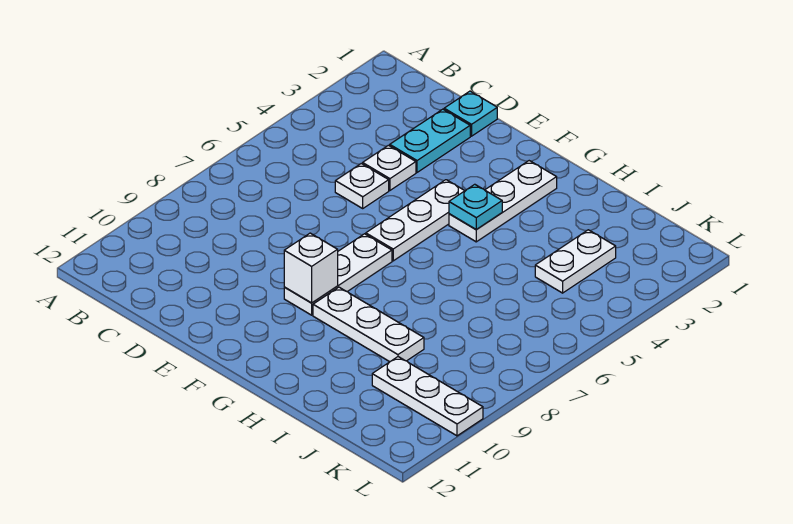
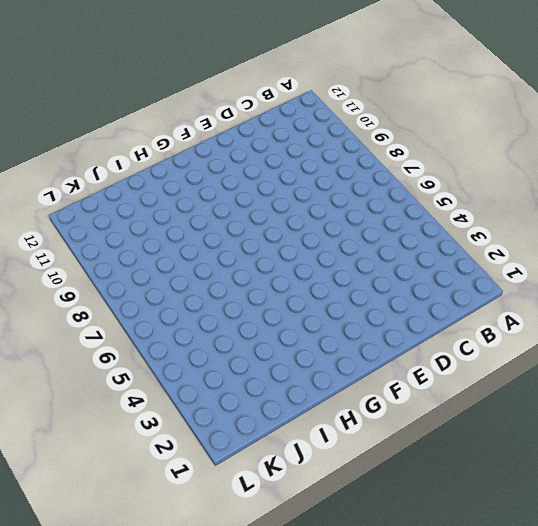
none -> cyan 1x1 plate [444,91,497,136]
none -> cyan 1x2 plate [390,109,470,172]
none -> white 1x1 plate [363,145,416,190]

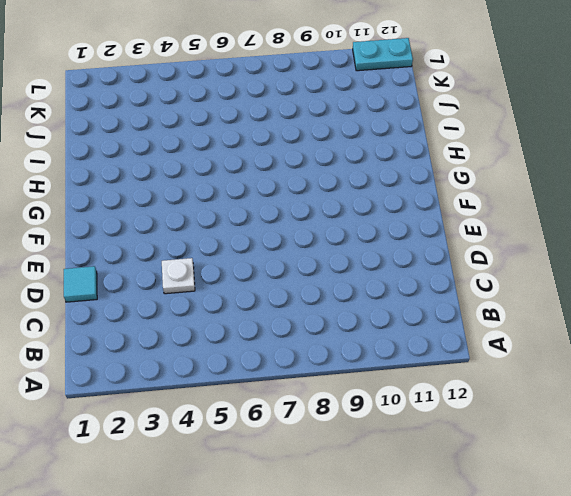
cyan 1x1 tile [64,266,97,302] -> cyan 1x1 plate [444,91,497,136]
cyan 1x2 plate [353,38,413,71] -> cyan 1x2 plate moved to [390,109,470,172]
none -> white 1x1 plate [335,164,389,208]
none -> white 1x3 plate [366,180,465,261]
none -> white 1x3 plate [284,234,392,315]

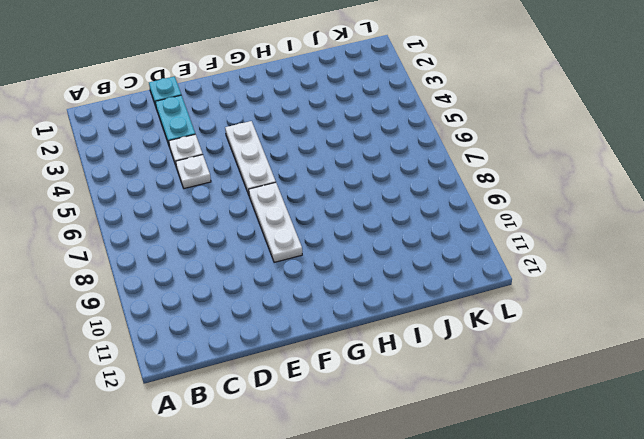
none -> white 1x3 plate [449,161,557,242]
none -> white 1x3 plate [313,287,424,362]
none -> white 1x2 plate [535,230,616,293]

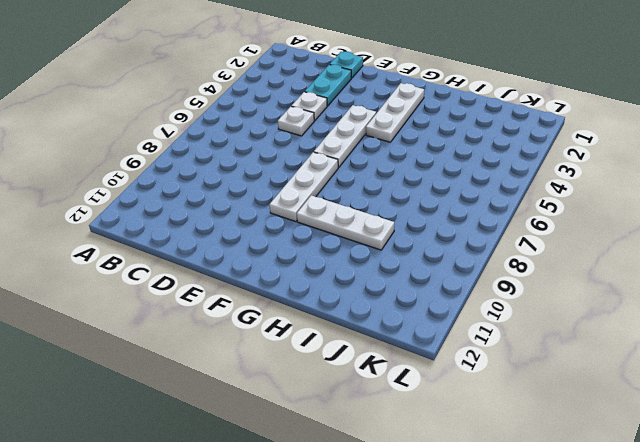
none -> white 1x2 plate [535,230,616,293]
none -> white 1x3 plate [372,357,483,436]
none -> white 1x1 brick [284,233,338,303]

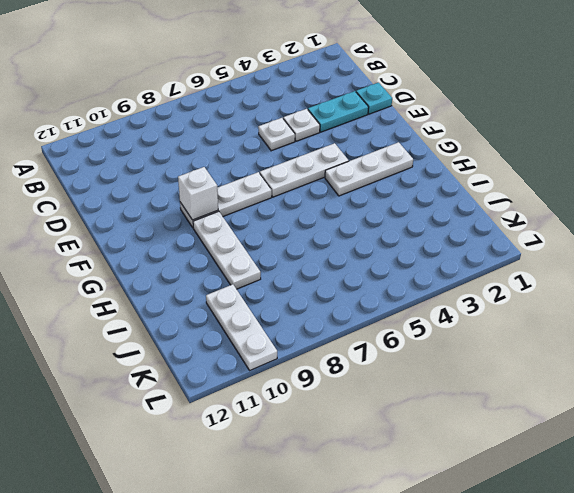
none -> white 1x2 plate [535,230,616,293]
none -> cyan 1x1 plate [449,184,502,230]

